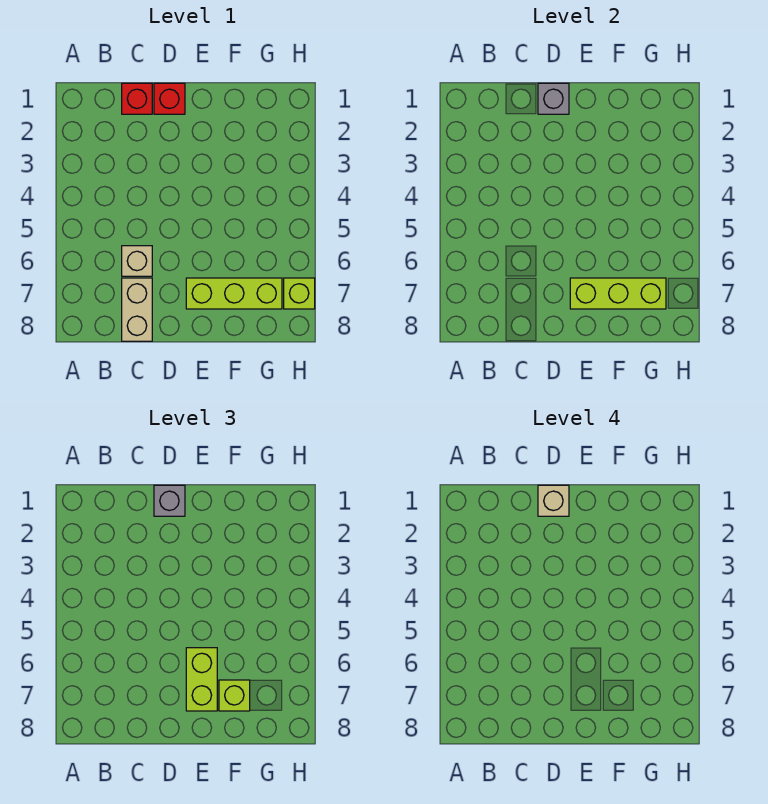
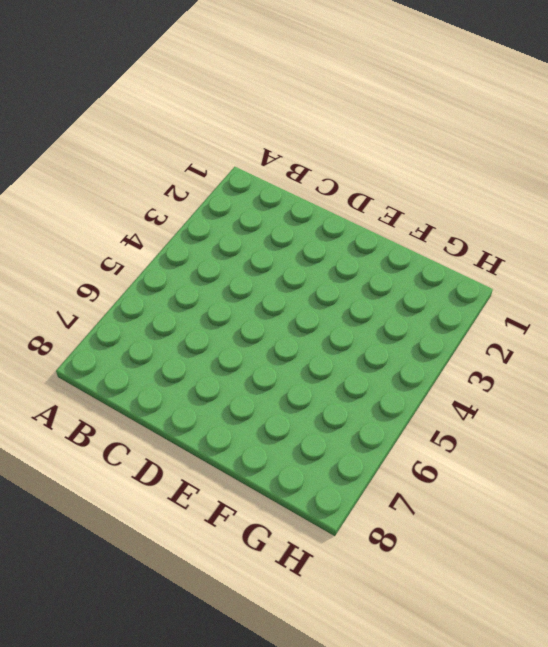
none -> red 1x1 brick [122,83,152,114]
none -> tan 1x1 brick [122,246,152,276]
none -> tan 1x2 brick [122,278,152,341]

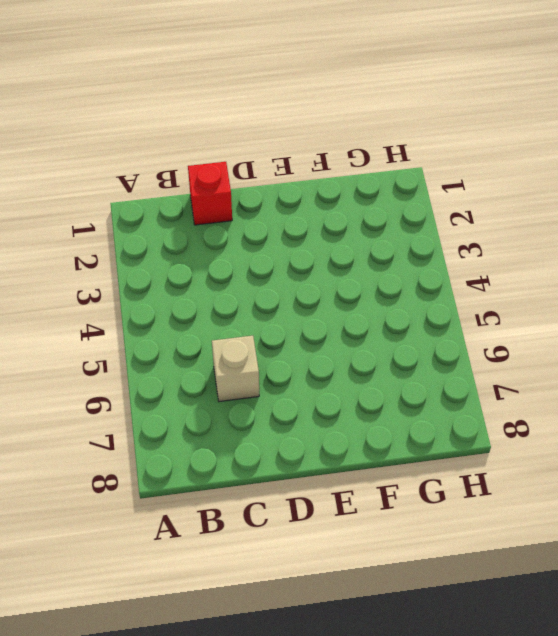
none -> tan 1x2 brick [122,278,152,341]
none -> red 1x1 brick [154,83,185,114]
none -> lime 1x3 brick [186,278,282,309]

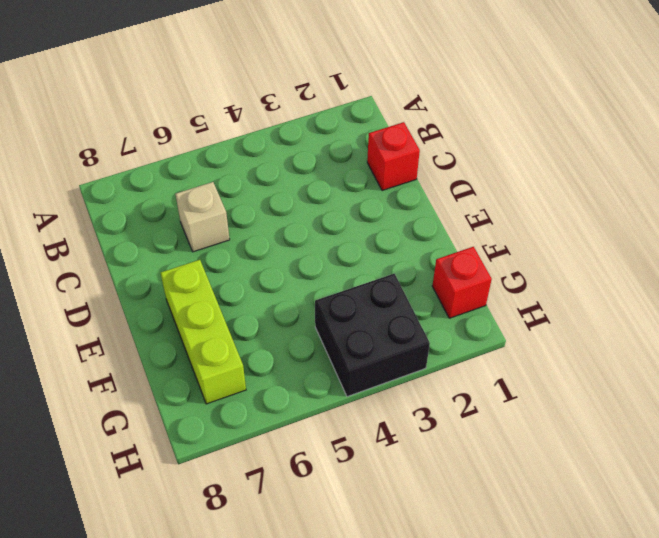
red 1x1 brick [432,247,492,318] -> red 1x1 brick moved to [154,83,185,114]
black 2x2 brick [315,274,430,397] -> none
none -> tan 1x2 brick [122,278,152,341]
none -> lime 1x1 brick [284,278,315,309]
none -> grey 1x1 brick [538,83,569,114]

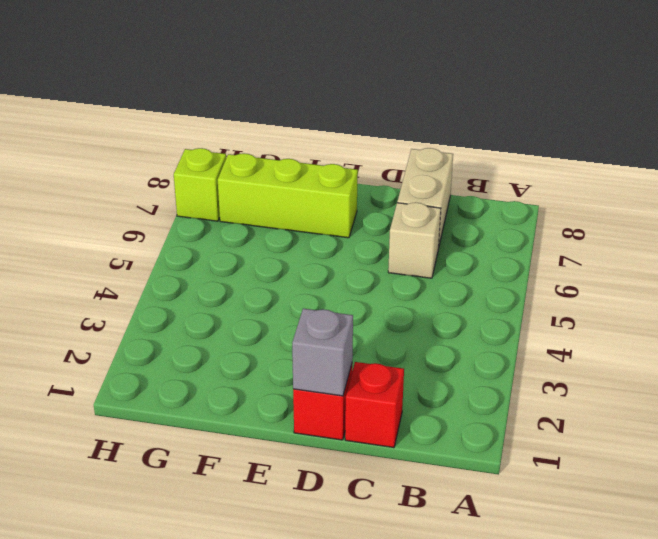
none -> lime 1x3 brick [570,278,666,309]
none -> grey 1x1 brick [154,485,185,516]
none -> lime 1x2 brick [186,648,217,711]

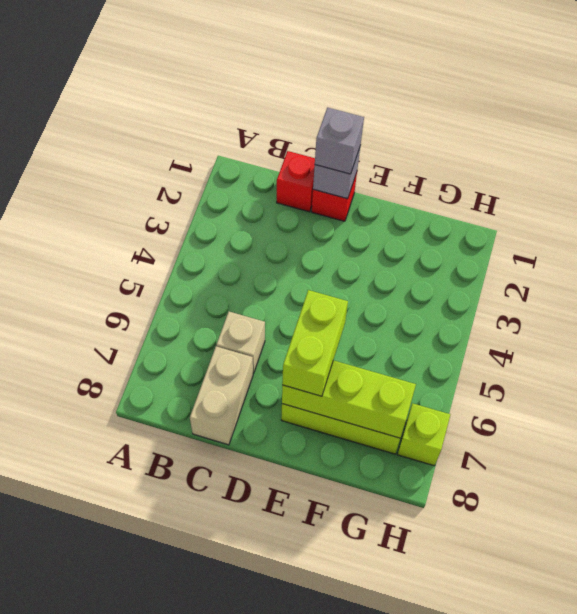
none -> lime 1x1 brick [219,680,250,711]
none -> tan 1x1 brick [538,485,569,516]

